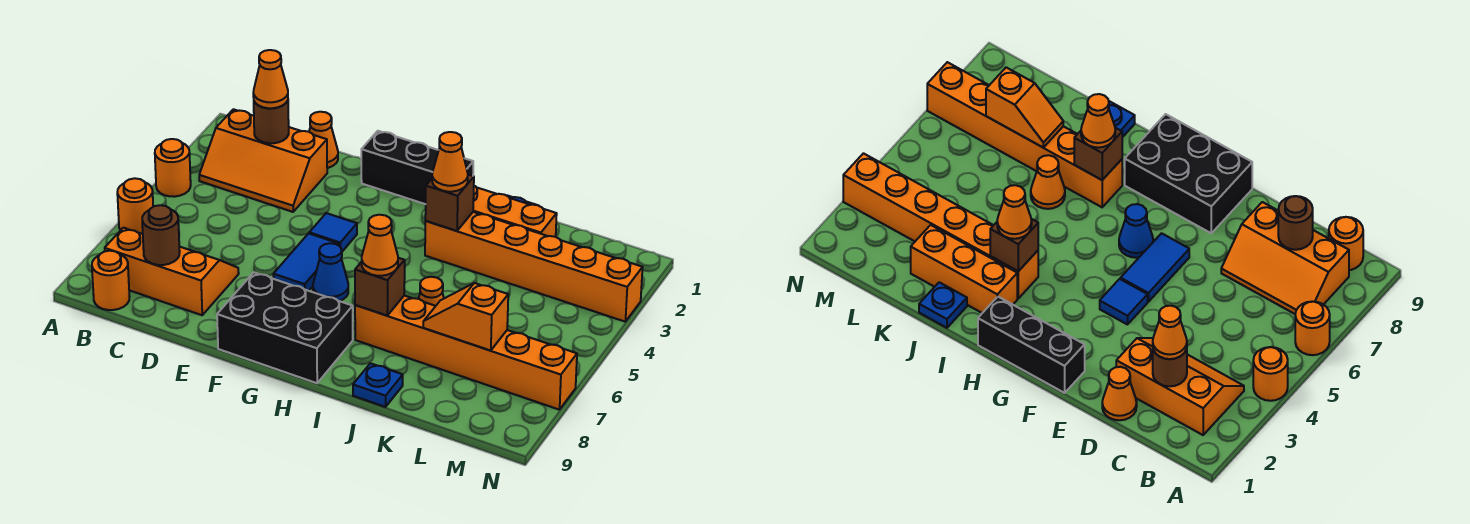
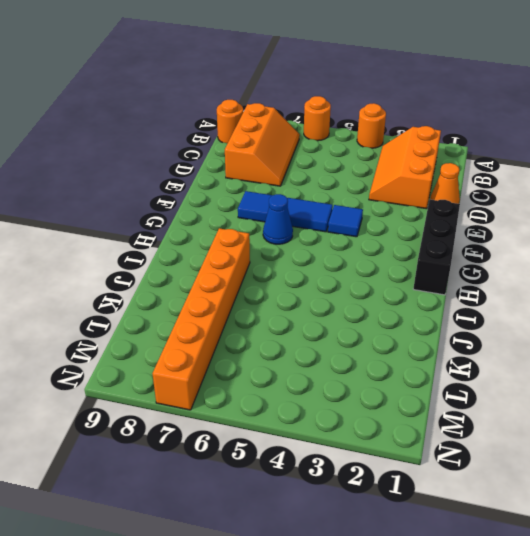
blue 1x3 tile [238,191,333,232] -> blue 1x2 tile [273,233,340,291]
none -> black 2x3 brick [217,272,353,383]
none -> orange 1x3 brick [473,186,557,237]
none -> orange 1x6 brick [425,212,643,321]

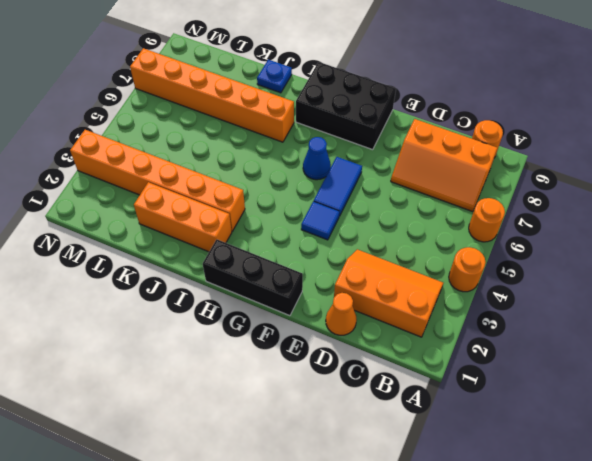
none -> blue 1x1 plate [919,282,967,328]
none -> orange 1x1 cone [419,277,444,306]
none -> brown 1x1 round brick [254,101,289,143]

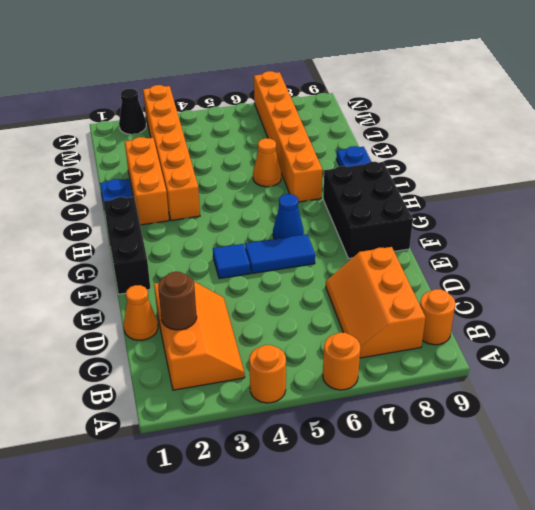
black 1x1 cone [119,89,146,134] -> none
none -> brown 1x1 round brick [142,205,180,265]
none -> brown 1x1 brick [425,175,474,231]
none -> brown 1x1 brick [355,258,405,316]

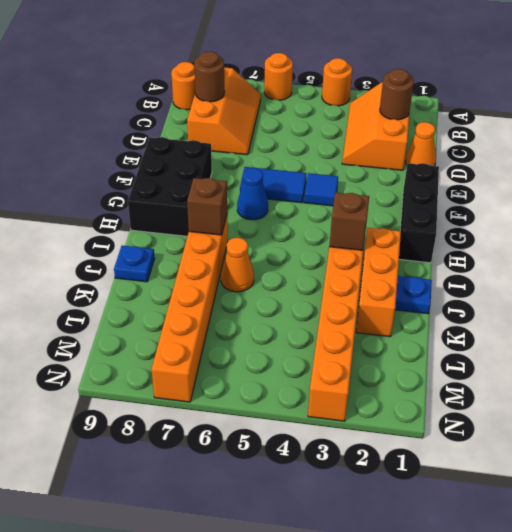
none -> orange 1x2 slope [423,283,508,351]
none -> orange 1x1 cone [253,50,288,108]
none -> orange 1x1 cone [432,132,468,192]

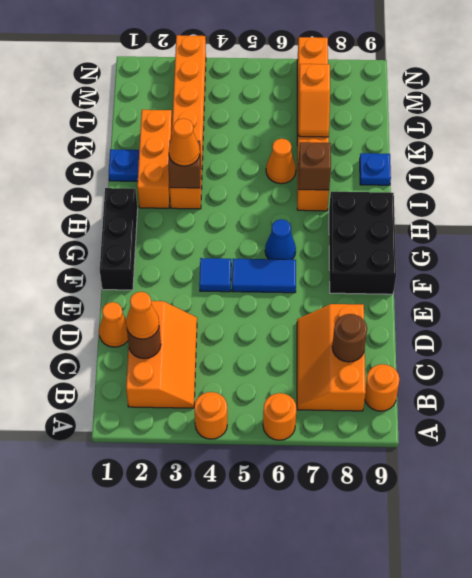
none -> orange 1x1 cone [362,215,398,276]

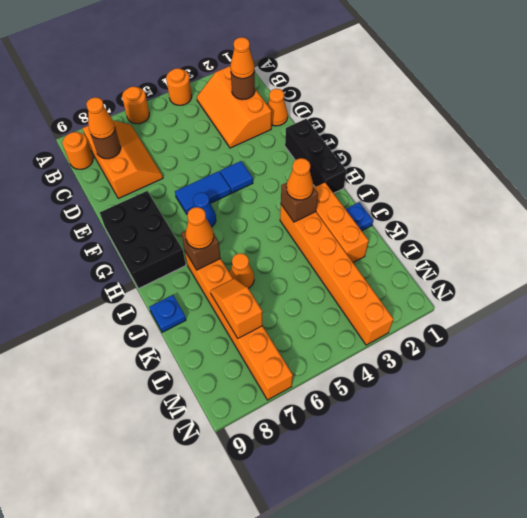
orange 1x1 cone [86,97,115,139] -> none

